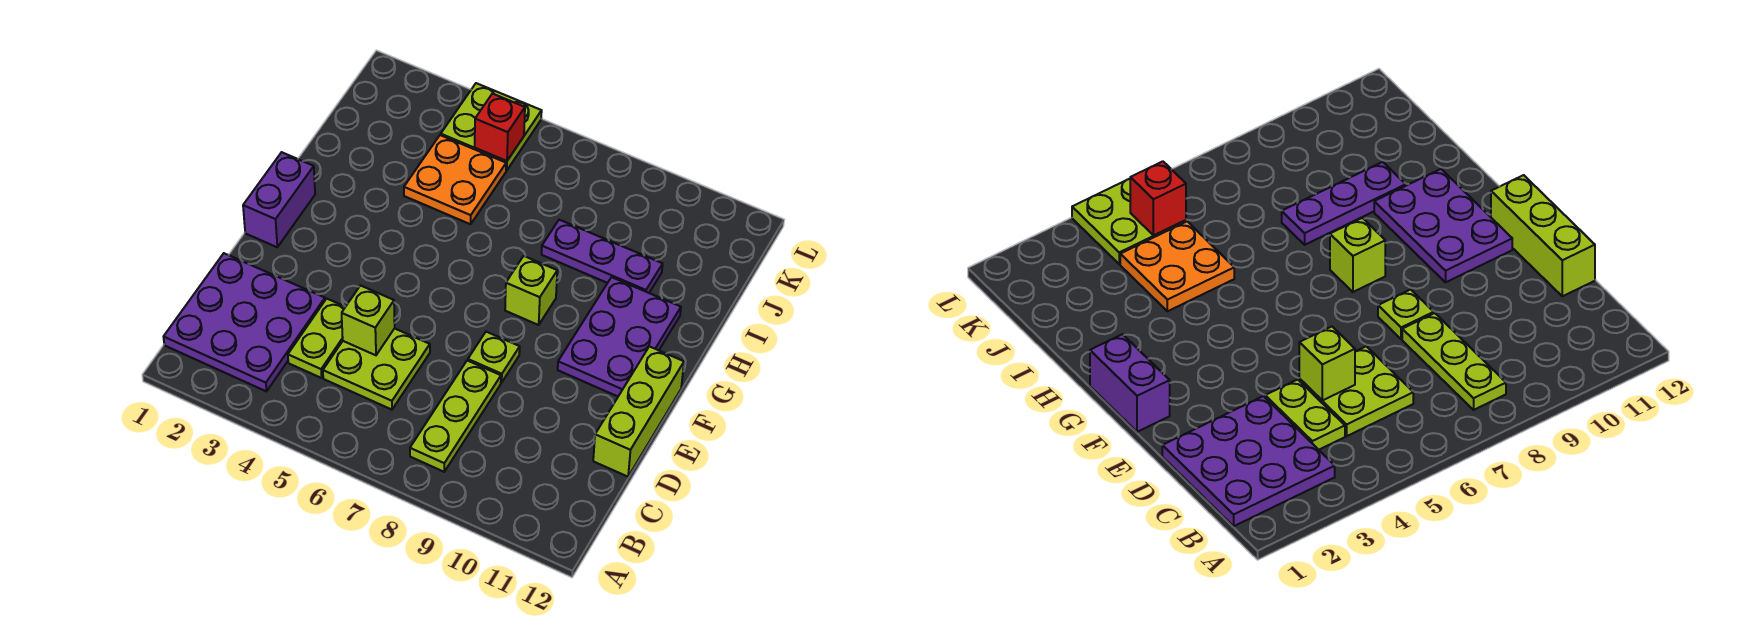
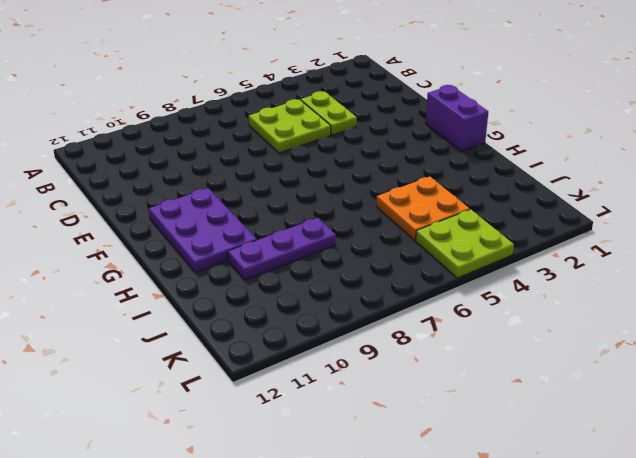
none -> purple 3x3 plate [164,253,325,391]
none -> lime 1x3 plate [410,361,501,472]
none -> lime 1x3 brick [593,346,684,477]

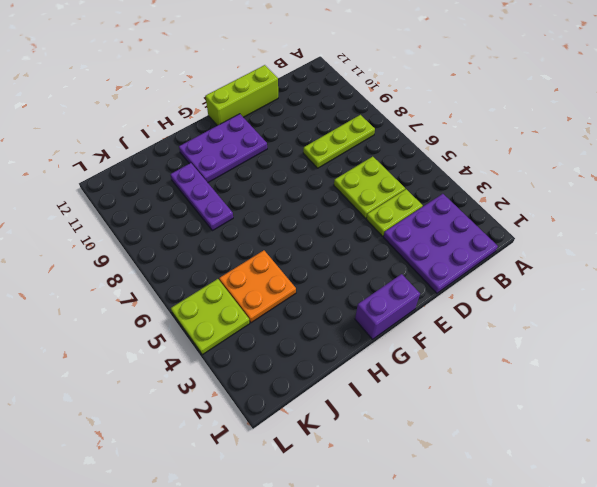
none -> lime 1x1 plate [468,332,520,383]
none -> lime 1x1 brick [505,256,557,325]
none -> lime 1x1 brick [342,286,395,355]

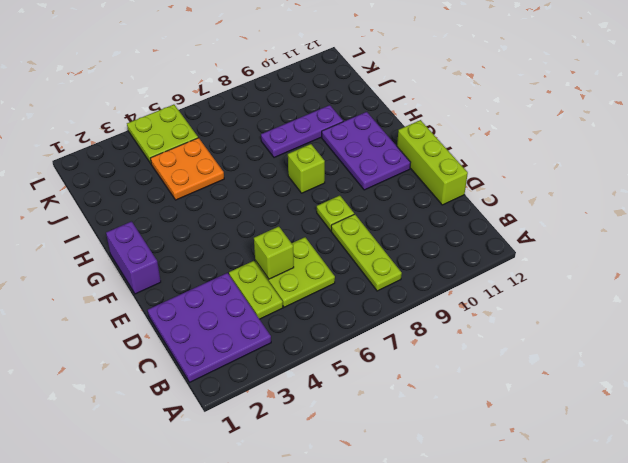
none -> red 1x1 brick [475,94,525,161]

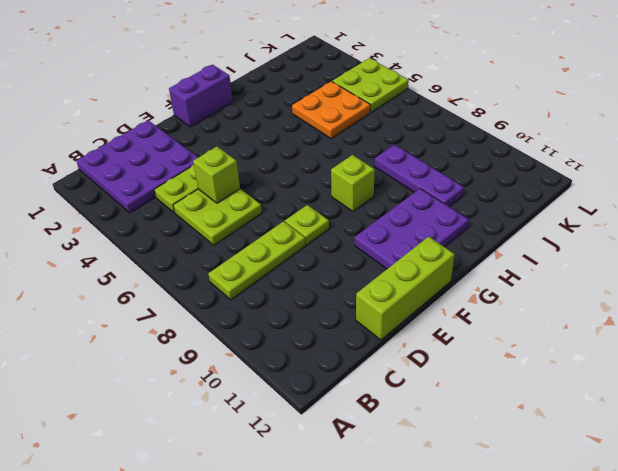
none -> red 1x1 brick [475,94,525,161]

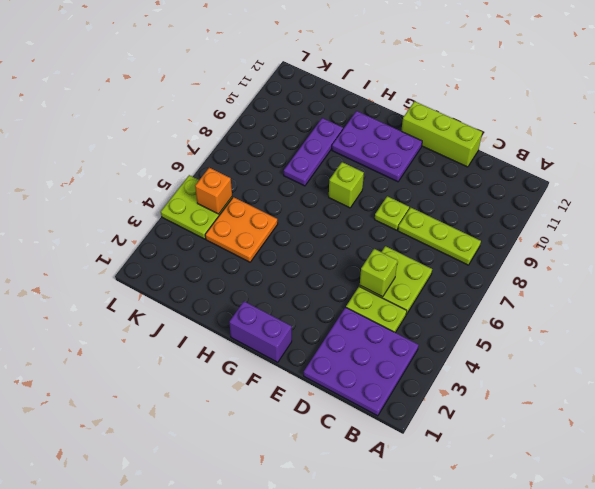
orange 1x1 brick [195,168,232,214] -> red 1x1 brick [475,94,525,161]

